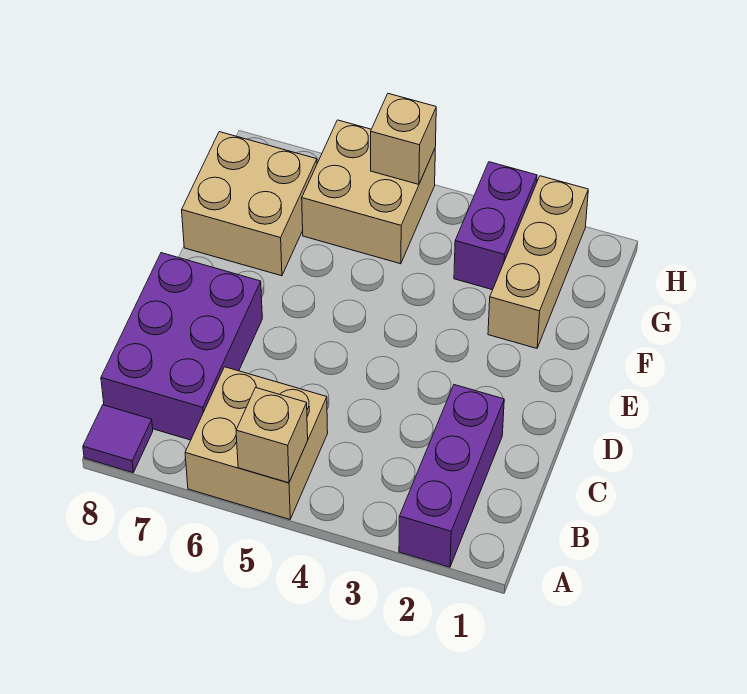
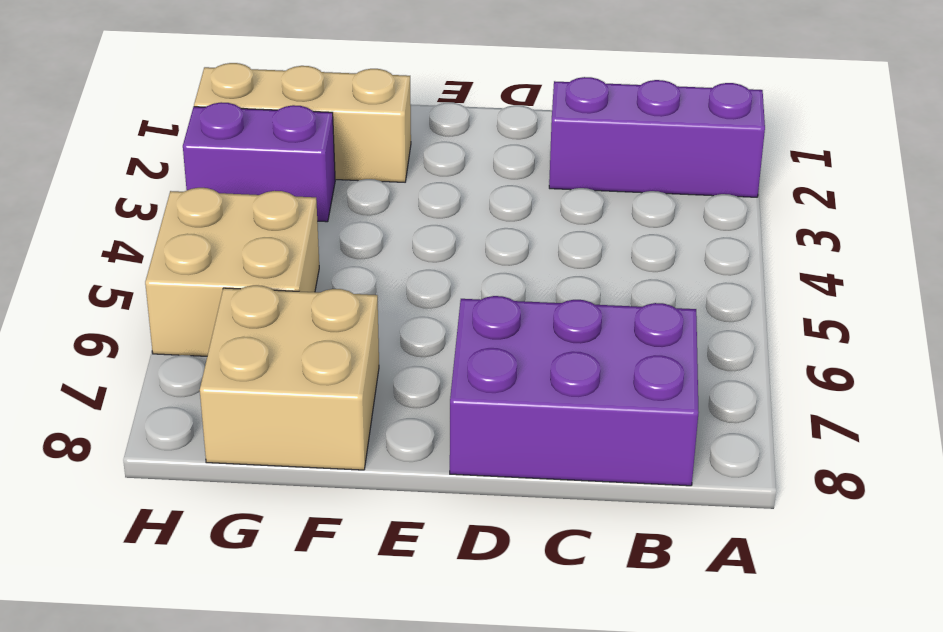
none -> tan 2x2 brick [185,367,328,519]
none -> purple 1x1 tile [83,405,153,473]

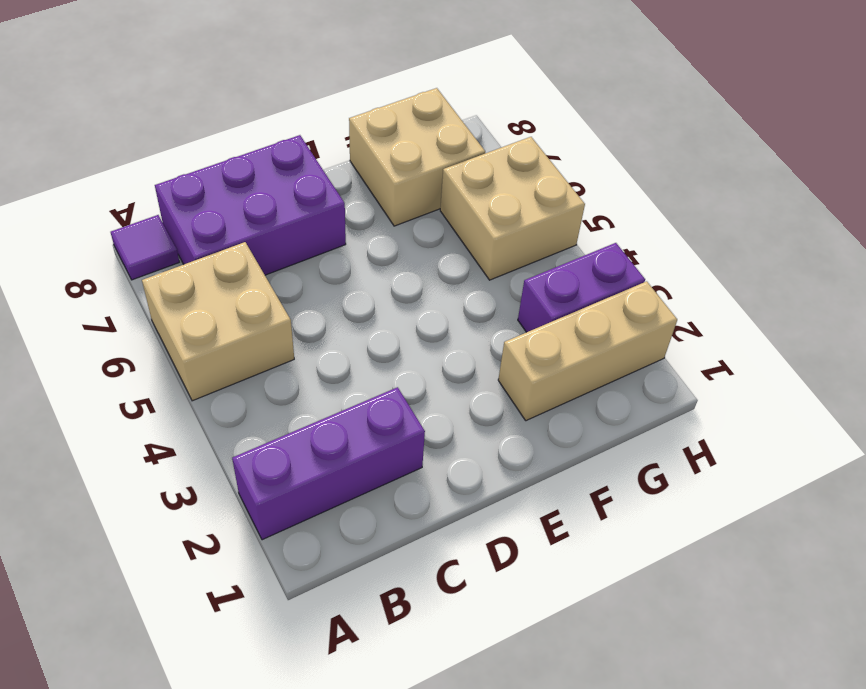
none -> tan 1x1 brick [236,388,308,483]
none -> tan 1x1 brick [371,94,436,184]

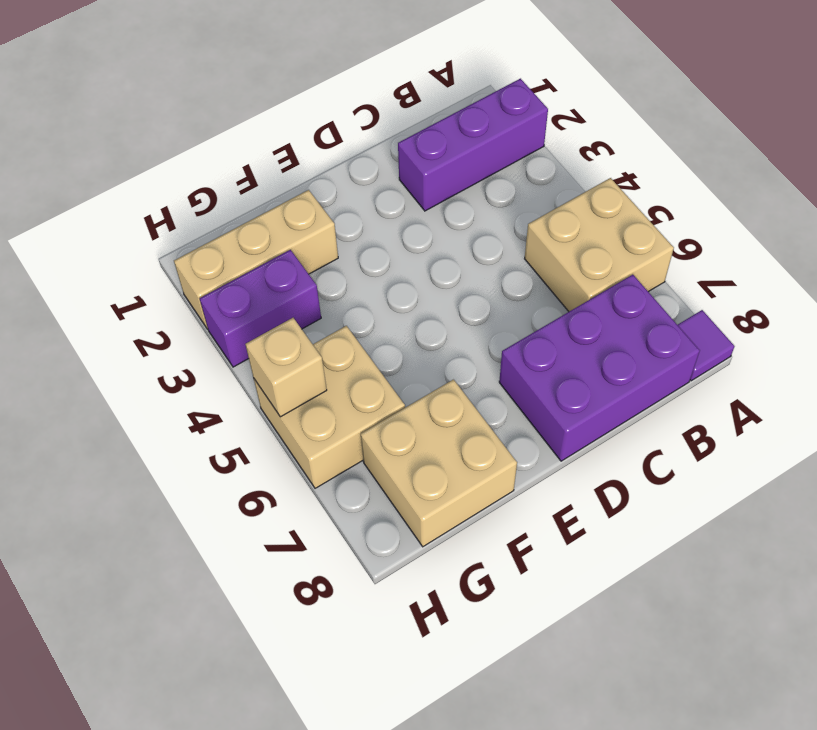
none -> tan 1x1 brick [236,388,308,483]

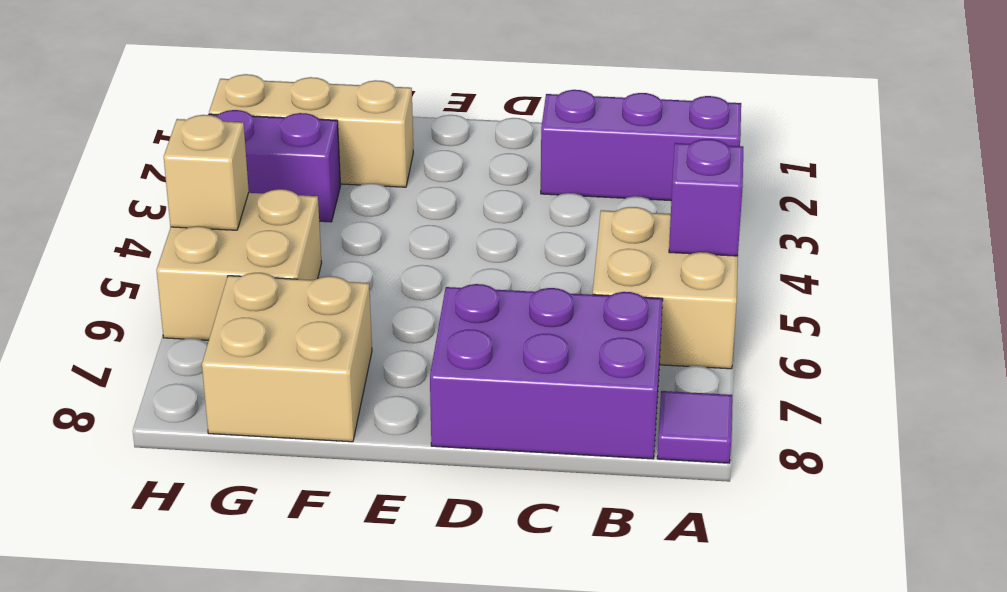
purple 1x1 brick [669,139,743,256] -> tan 1x1 brick [236,388,308,483]

